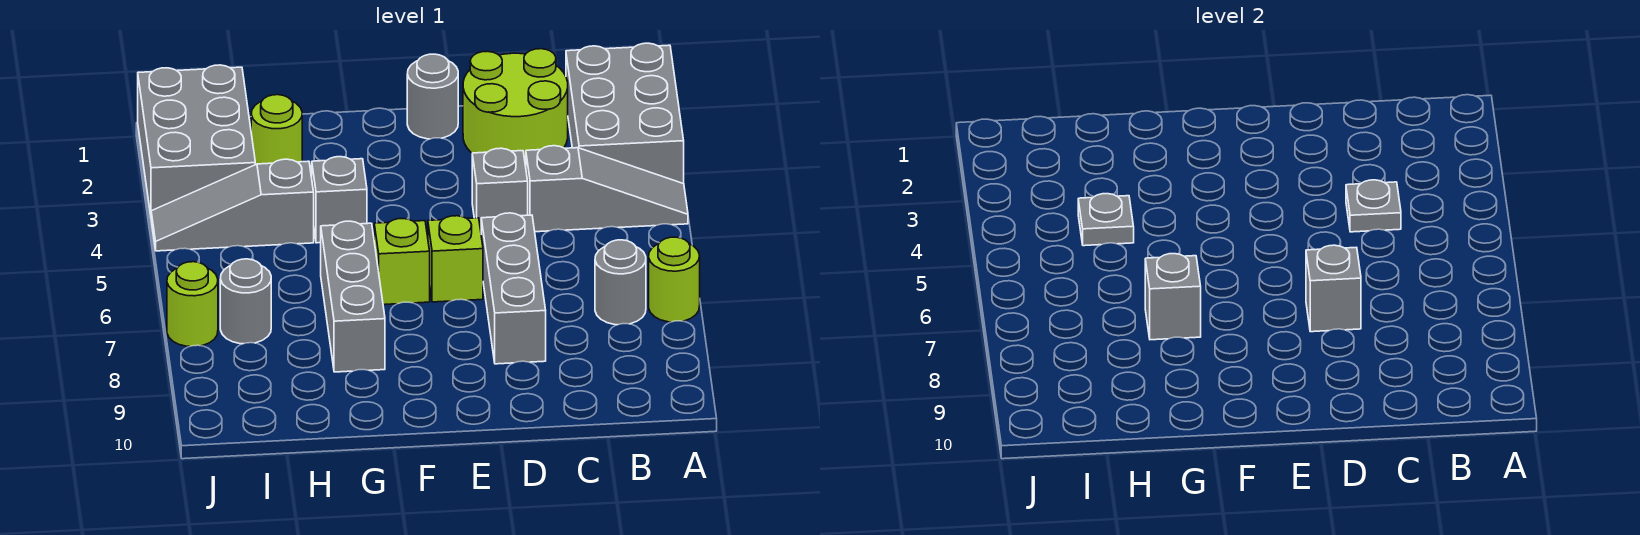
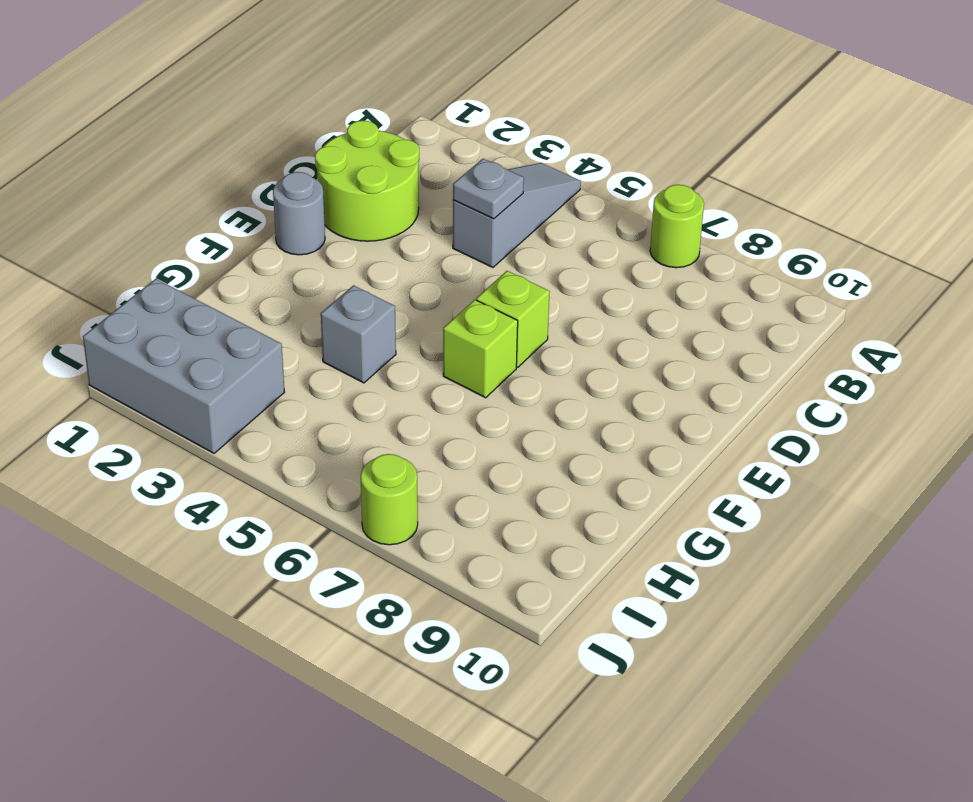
none -> grey 2x3 brick [566,43,684,184]
none -> grey 1x1 round brick [595,240,646,325]
none -> grey 1x1 brick [472,148,528,230]

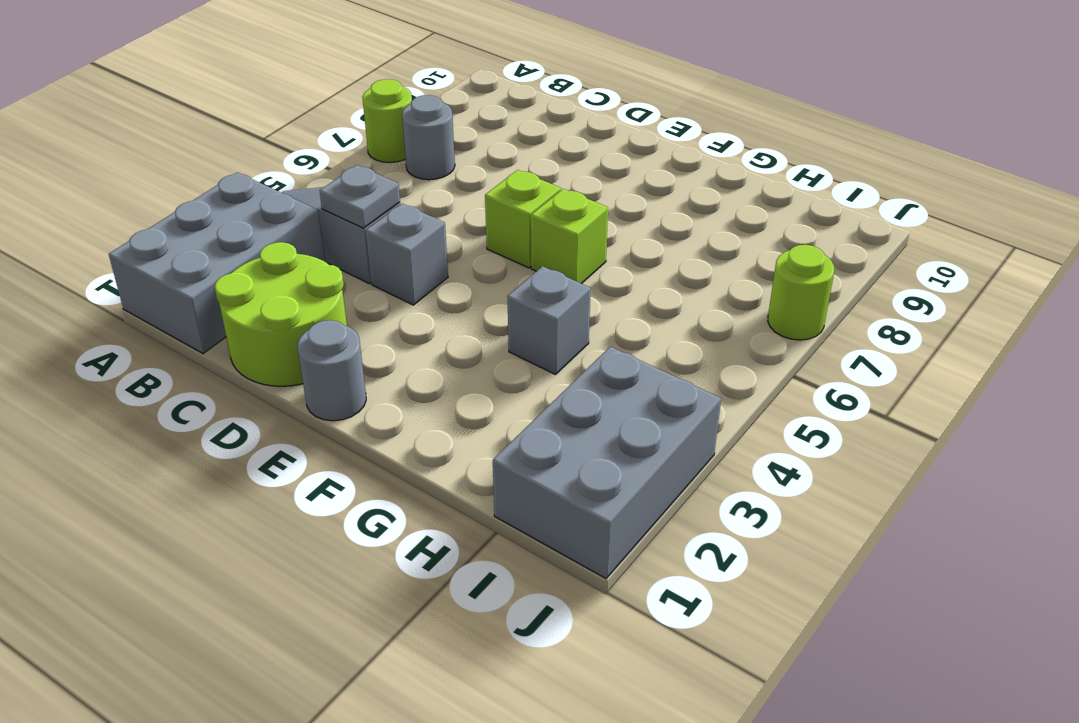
none -> grey 1x3 brick [481,213,546,364]
none -> grey 1x3 brick [321,221,385,372]
none -> lime 1x1 round brick [251,95,302,165]

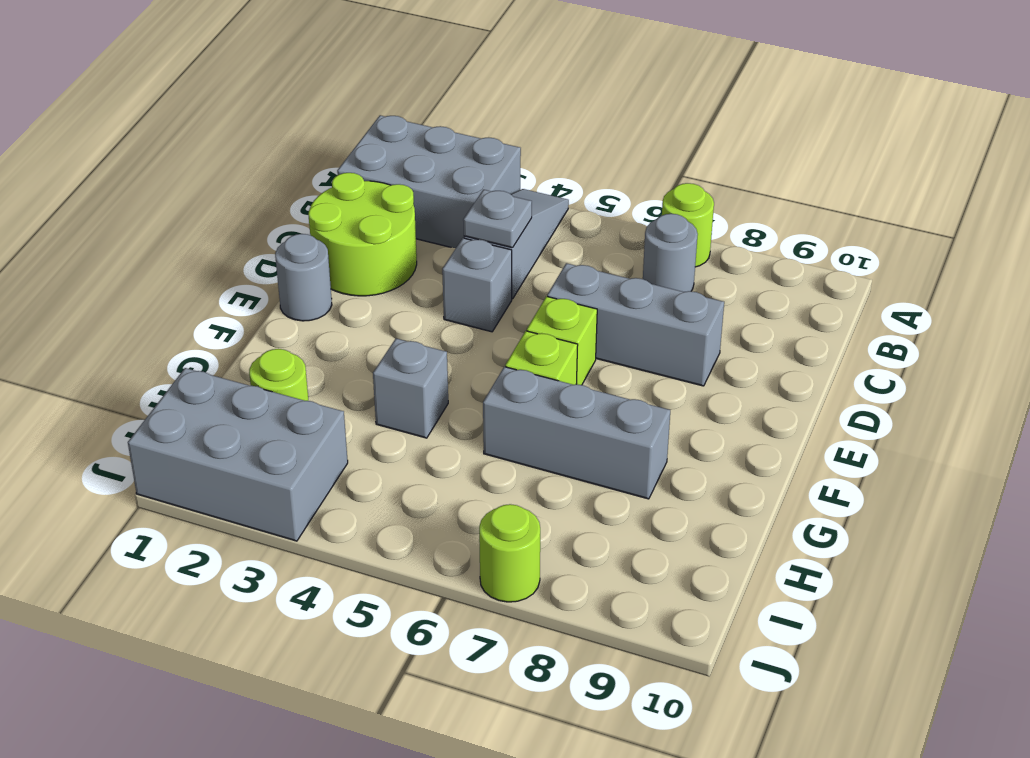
none -> grey 1x3 slope [151,159,314,251]
none -> grey 1x1 round brick [220,259,271,344]
none -> grey 1x1 brick [1306,245,1361,332]

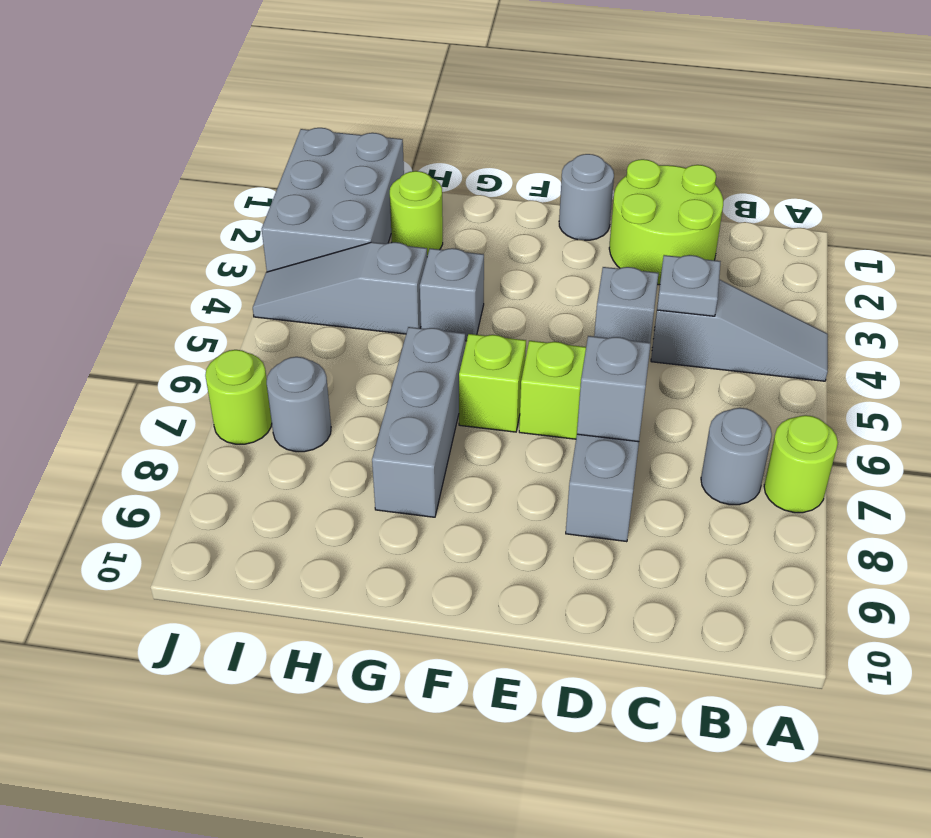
none -> grey 2x3 brick [566,43,684,184]
none -> grey 1x1 brick [1145,254,1201,340]
none -> grey 1x1 plate [1078,194,1134,246]

